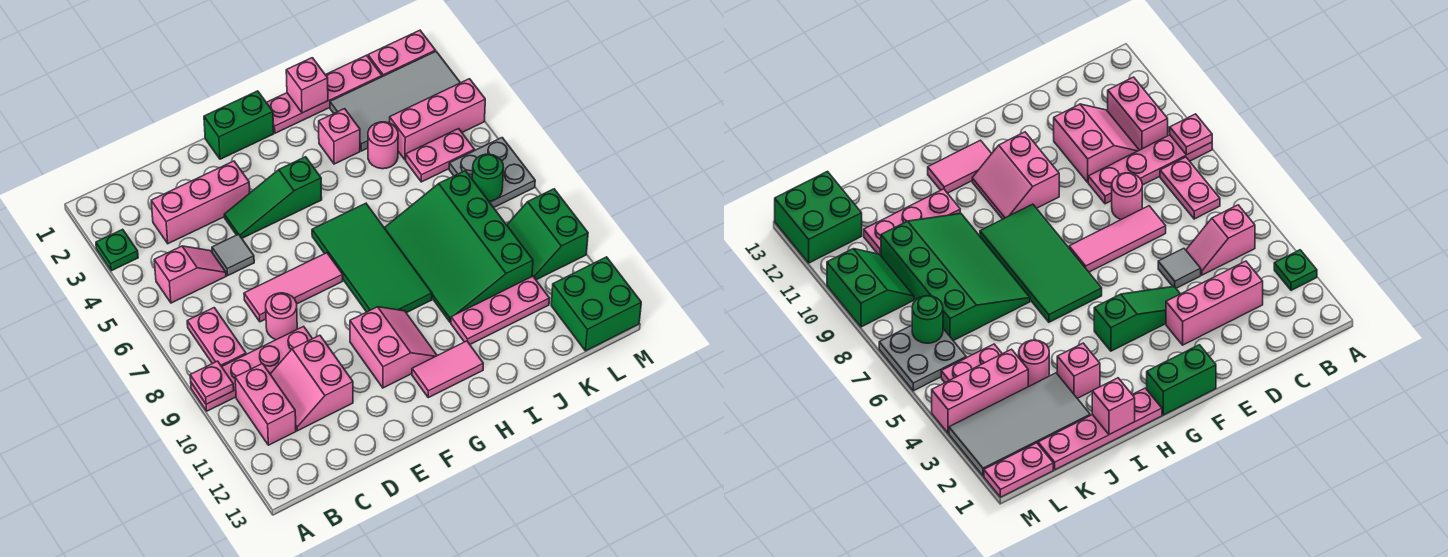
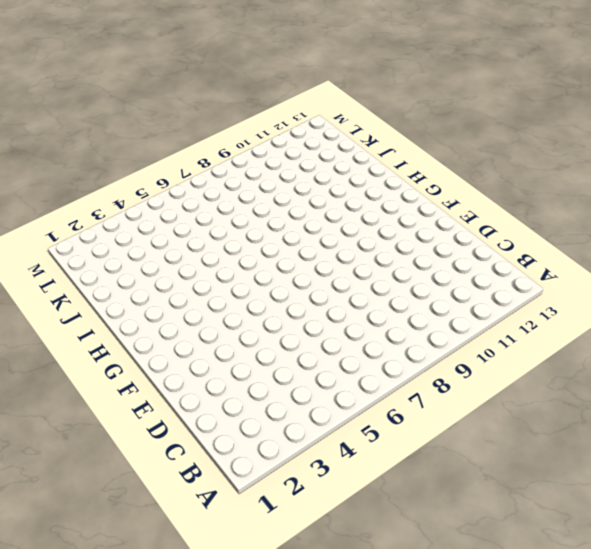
none -> green 1x1 plate [96,229,138,271]
none -> pink 1x4 plate [191,326,312,411]
none -> pink 1x2 slope [154,246,226,303]
none -> pink 1x2 plate [187,308,246,366]

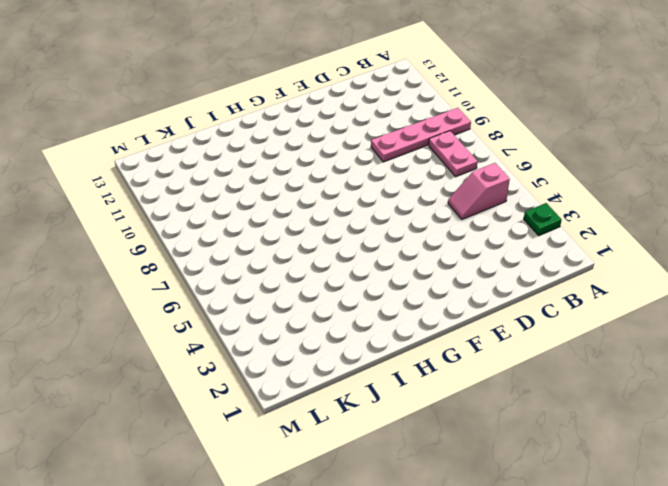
none -> pink 1x2 brick [235,364,296,445]
none -> pink 1x3 brick [151,161,250,244]
none -> pink 2x2 slope [270,335,353,431]
none -> grey 1x1 tile [212,234,254,275]

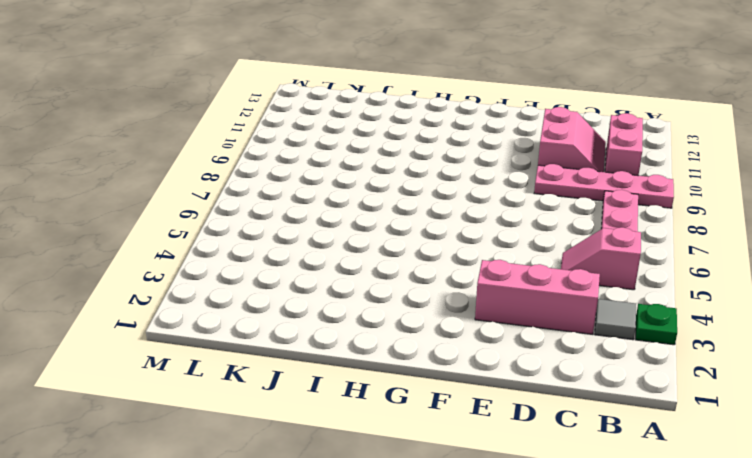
grey 1x1 tile [595,299,636,340] -> grey 1x1 tile moved to [212,234,254,275]
none -> pink 1x3 tile [244,253,343,322]
none -> pink 1x1 round brick [266,293,297,340]
none -> green 1x3 slope [224,157,322,238]
none -> green 1x2 brick [204,91,274,159]

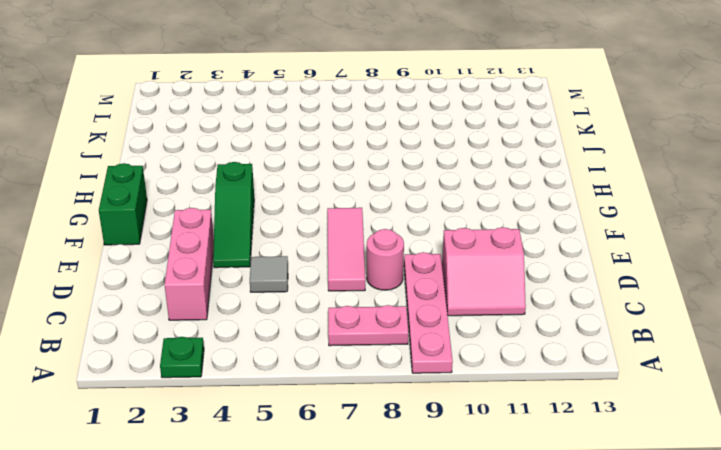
none -> pink 1x2 slope [154,246,226,303]
none -> pink 1x2 brick [235,364,296,445]
none -> pink 2x2 slope [350,307,437,388]
none -> green 2x4 tile [312,203,432,313]

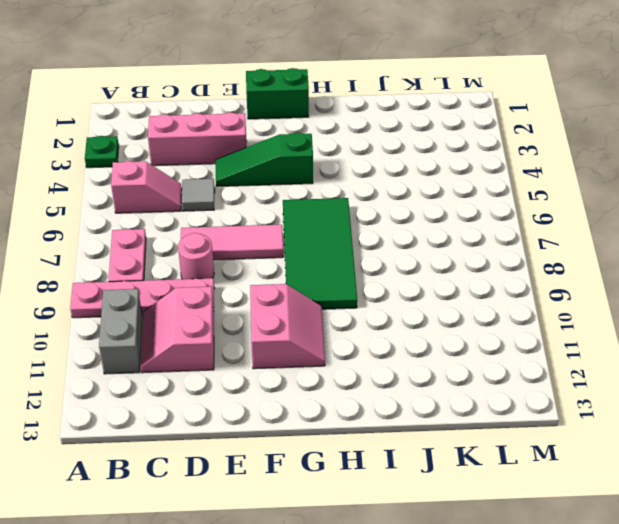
grey 1x2 brick [99,289,142,374] -> pink 1x2 brick [235,364,296,445]
none -> pink 1x2 tile [412,341,483,398]
none -> pink 1x4 plate [266,55,382,133]
none -> pink 1x1 brick [319,109,360,164]
none -> green 3x4 slope [385,171,533,323]

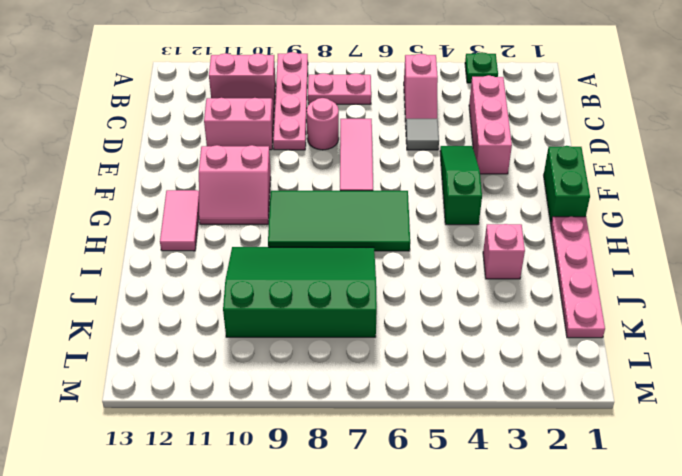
none -> pink 1x3 plate [451,276,550,344]
none -> grey 2x4 tile [330,51,460,151]
none -> pink 1x1 round brick [368,122,398,169]
none -> pink 1x3 brick [390,79,485,160]

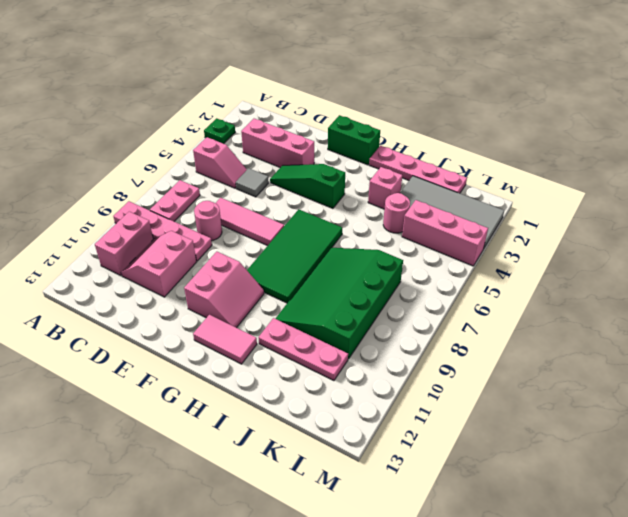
none -> pink 1x2 plate [406,129,474,182]
none -> pink 1x2 plate [368,30,436,77]
none -> grey 2x2 plate [449,138,535,208]
none -> green 2x2 slope [507,189,588,280]

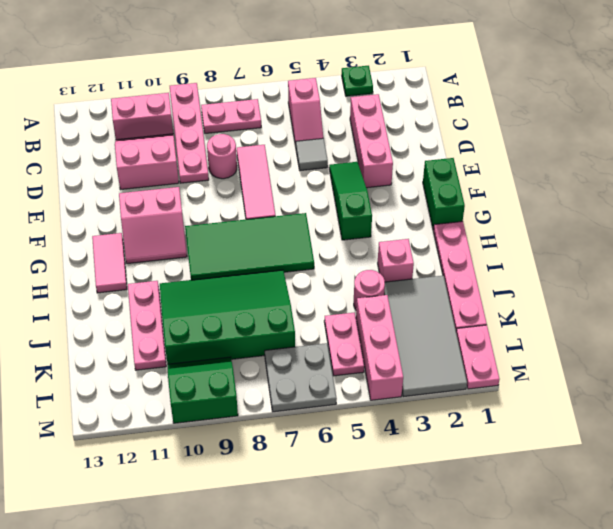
none -> green 2x2 brick [551,257,641,351]
none -> pink 1x1 plate [190,361,234,404]
none -> pink 1x1 brick [286,58,328,113]
none -> green 1x1 round brick [472,154,503,201]

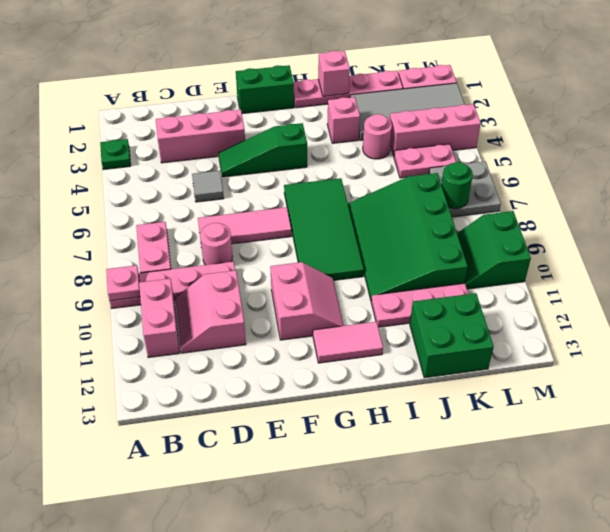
green 2x2 brick [410,293,494,378] -> green 2x2 brick moved to [551,257,641,351]
none -> pink 1x2 slope [154,246,226,303]

